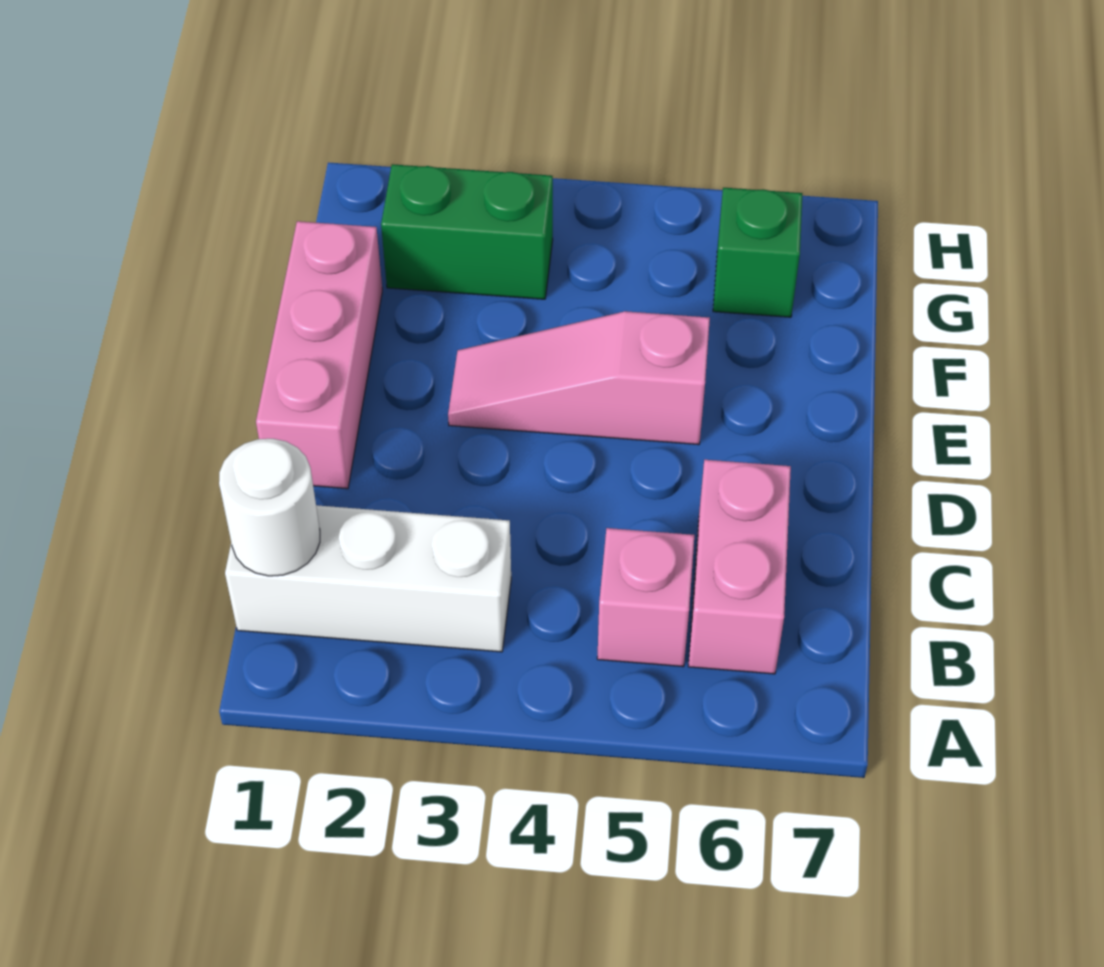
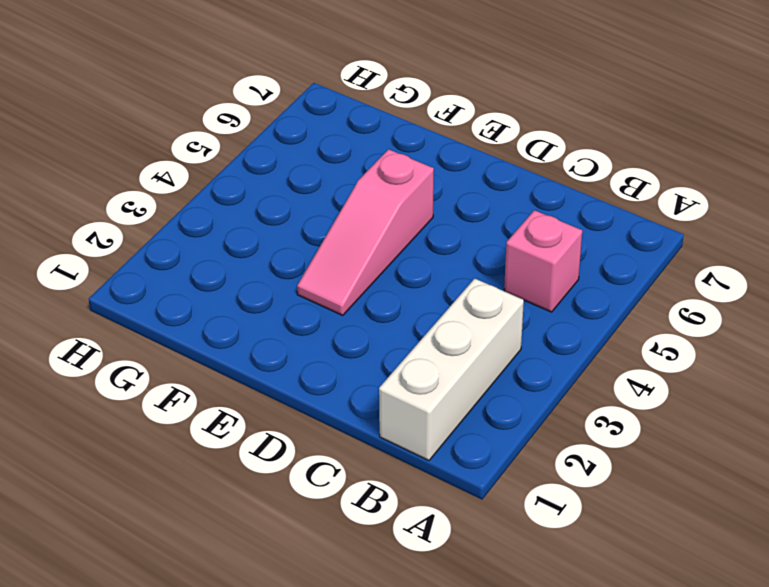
none -> pink 1x2 brick [688,460,791,674]
none -> pink 1x3 brick [256,221,382,489]

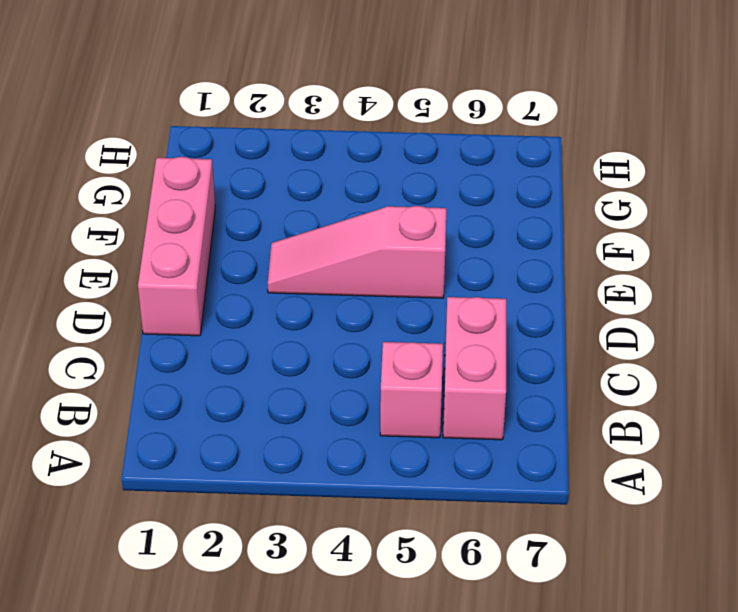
none -> white 1x3 brick [225,505,511,652]
none -> green 1x2 brick [381,164,553,299]

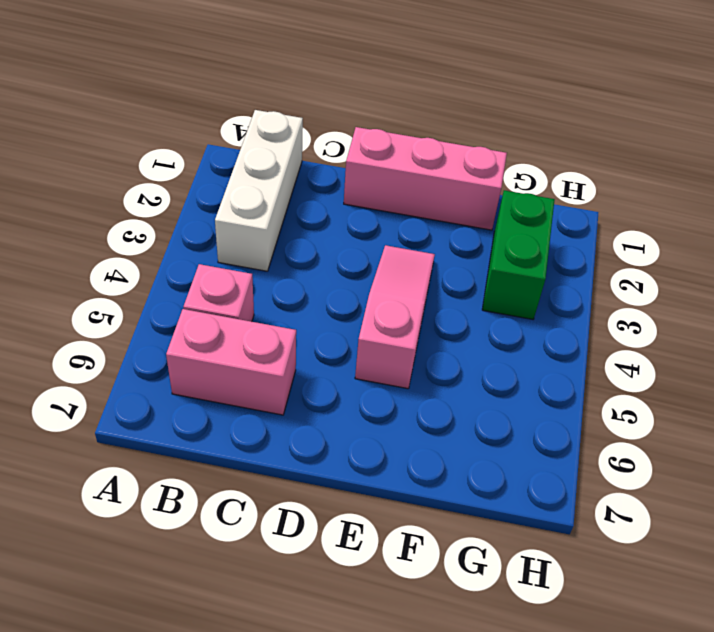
none -> green 1x1 brick [713,188,802,317]
none -> white 1x1 round brick [219,439,320,576]

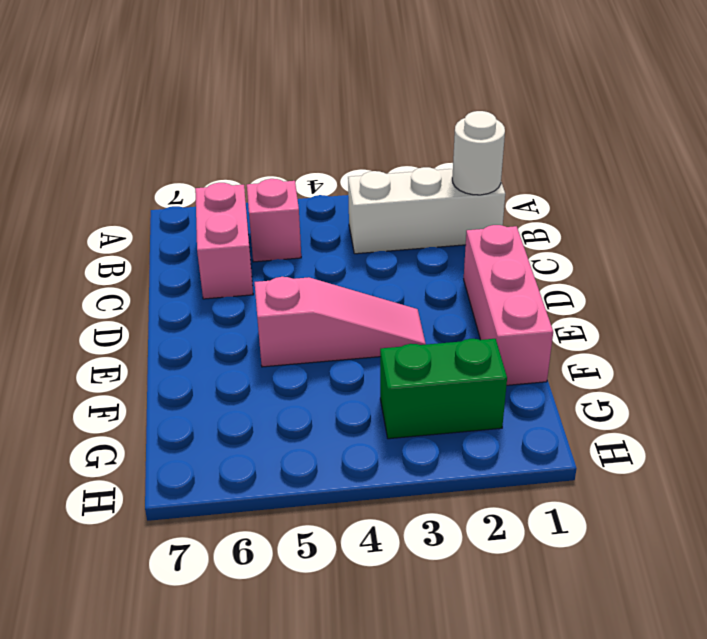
none -> green 1x1 brick [713,188,802,317]

